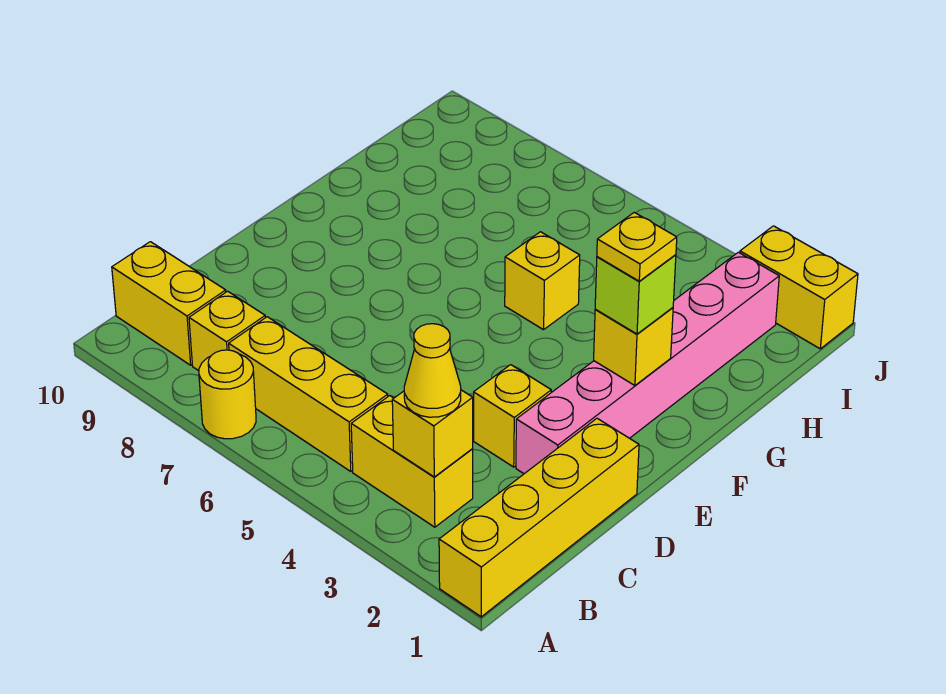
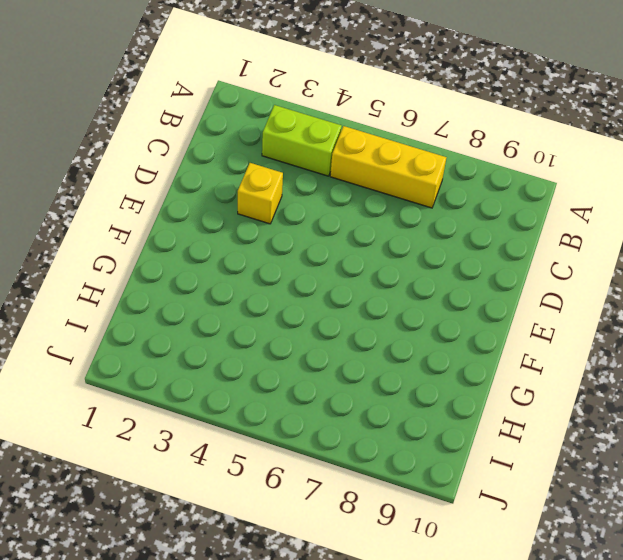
lime 1x2 brick [262,105,342,176] -> yellow 1x2 brick [351,396,473,527]
none -> yellow 1x4 brick [439,418,639,617]
none -> yellow 1x1 round brick [199,350,256,439]
none -> yellow 1x1 brick [189,291,265,371]

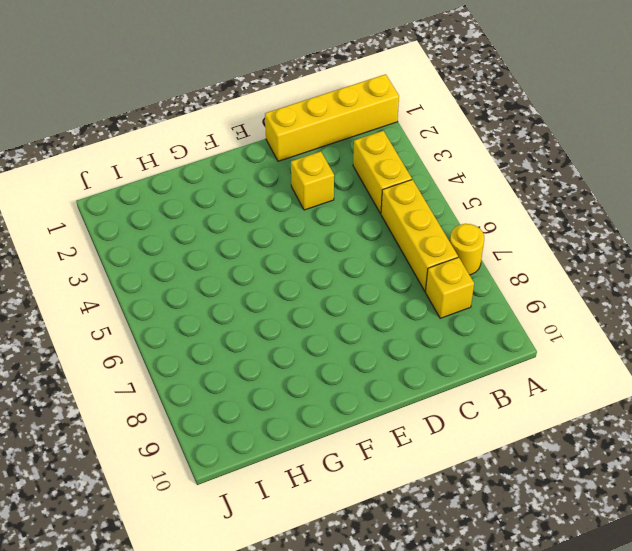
none -> yellow 1x2 brick [112,242,226,365]
none -> pink 1x6 brick [516,252,779,474]
none -> yellow 1x1 brick [505,232,580,330]

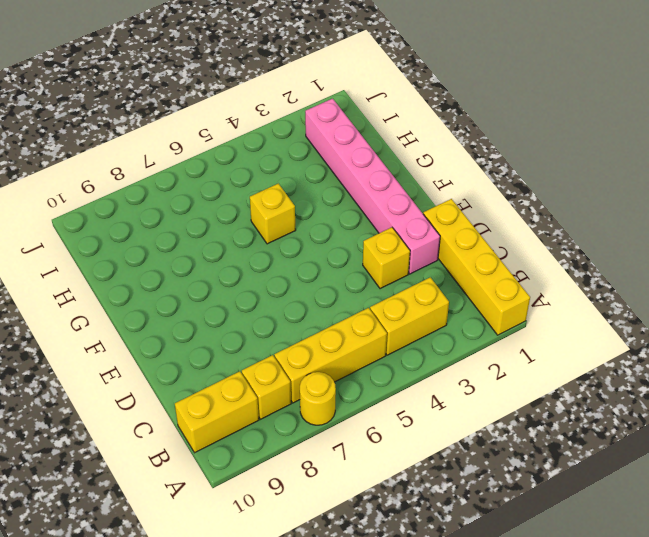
none -> yellow 1x2 brick [740,226,858,349]
none -> yellow 1x1 brick [392,390,473,477]
none -> yellow 1x1 brick [594,308,673,385]

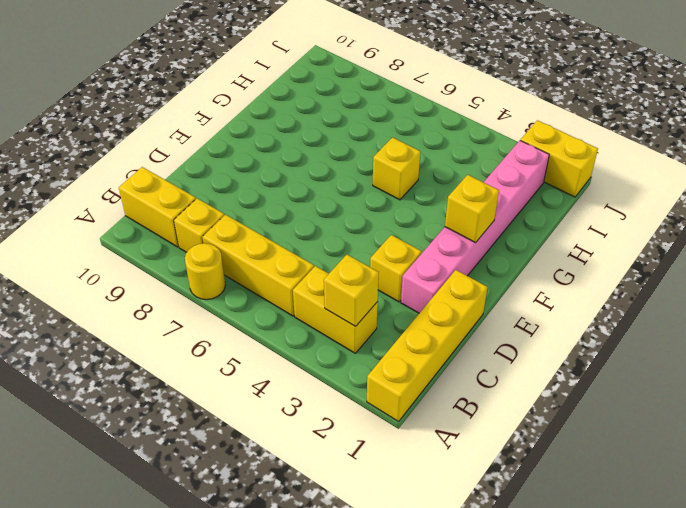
none -> yellow 1x1 cone [404,324,461,417]
none -> lime 1x1 brick [595,255,676,334]
none -> yellow 1x1 plate [597,212,677,281]

